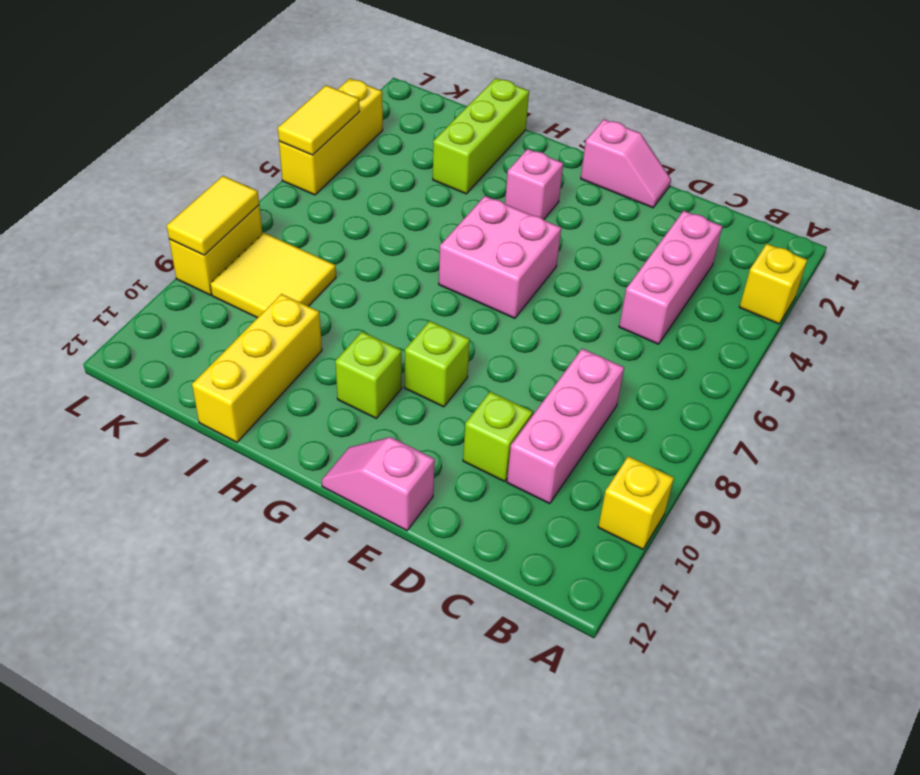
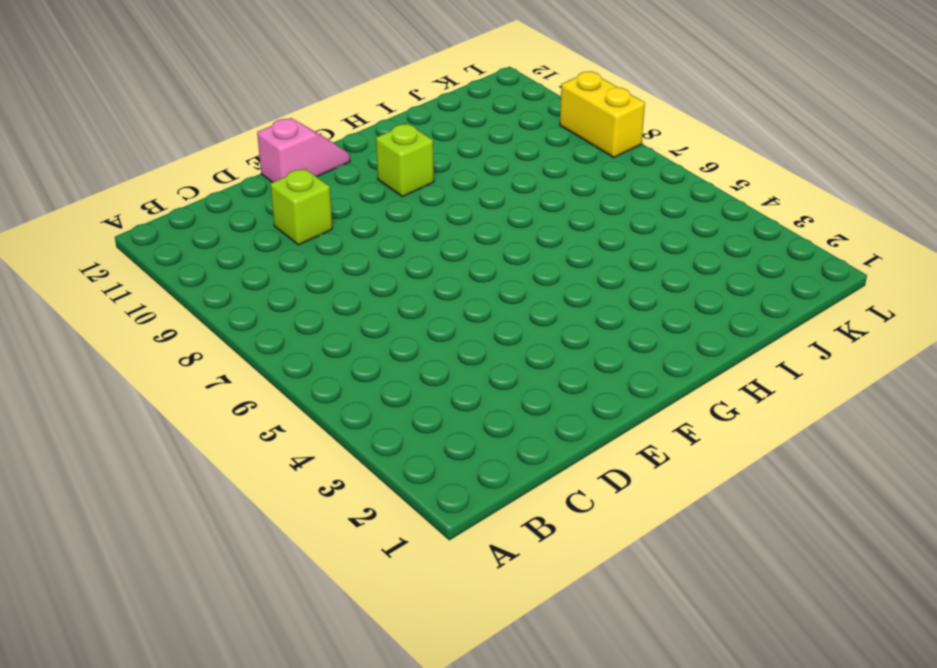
none -> yellow 1x1 brick [740,244,807,324]
none -> yellow 1x1 brick [598,456,674,549]
none -> pink 1x3 brick [619,211,722,344]

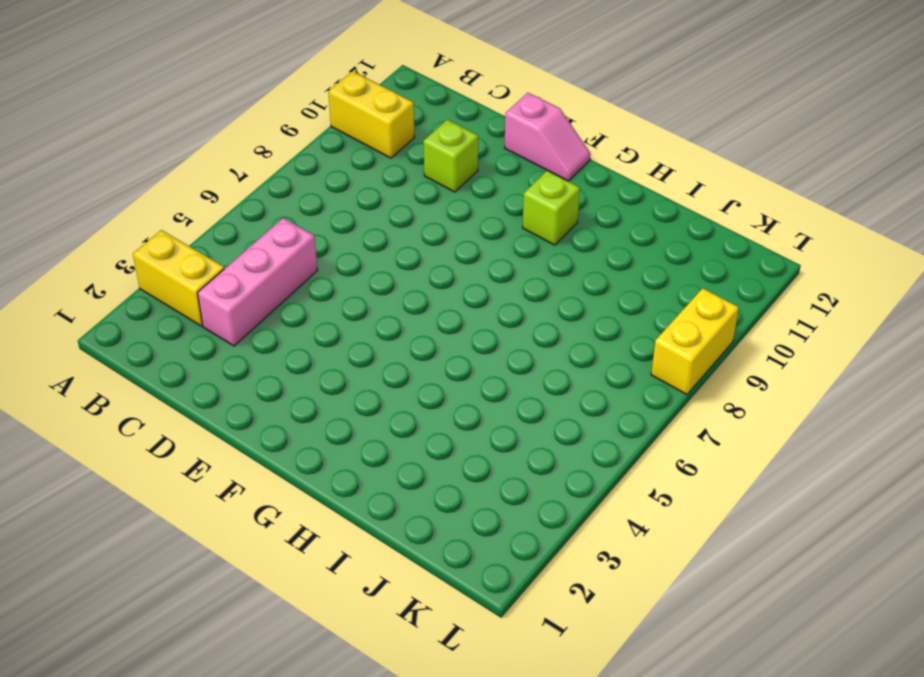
yellow 1x2 brick [133,230,224,326] -> yellow 1x1 brick [740,244,807,324]
yellow 1x2 brick [328,71,415,158] -> yellow 1x1 brick [598,456,674,549]
none -> pink 1x3 brick [507,349,624,504]
none -> pink 1x2 slope [581,119,671,208]
none -> pink 2x2 brick [439,196,561,318]

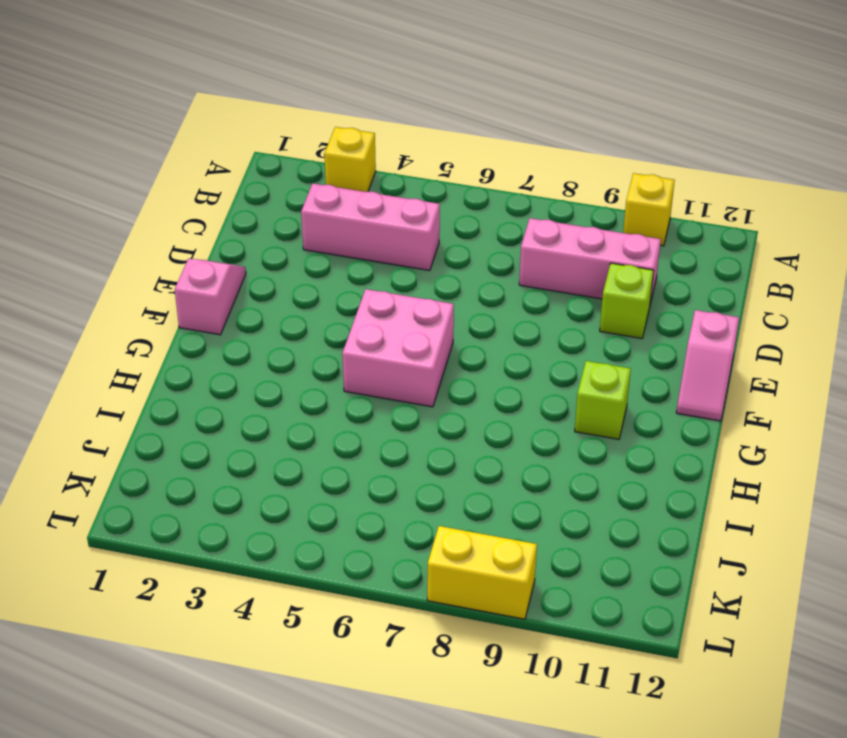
none -> lime 1x1 brick [405,321,470,407]
none -> pink 1x1 brick [505,149,563,220]
none -> lime 1x3 brick [433,78,529,194]

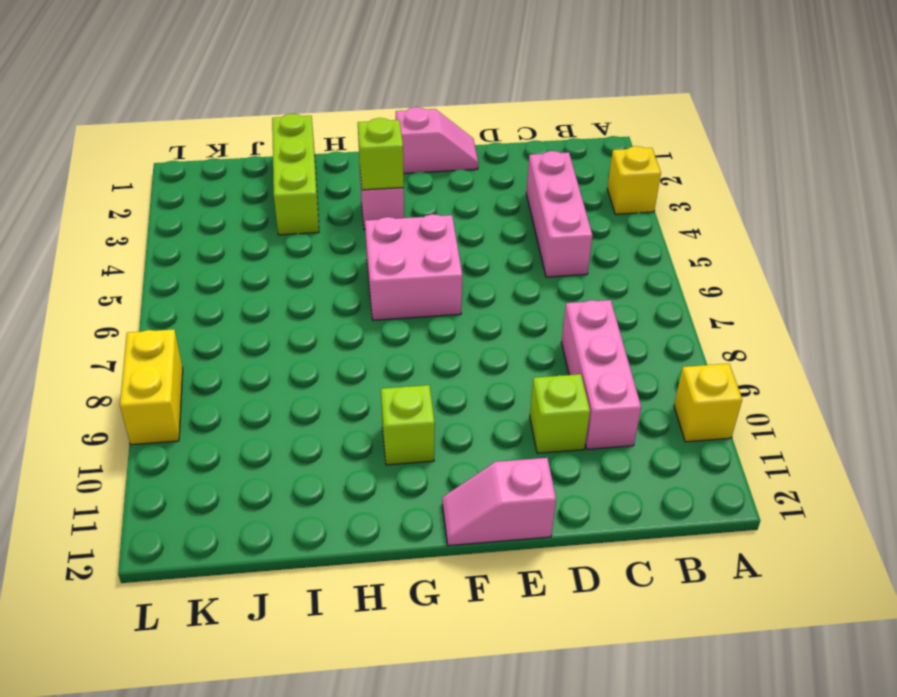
lime 1x1 brick [358,118,404,190] -> lime 1x1 brick moved to [405,321,470,407]
none -> yellow 1x3 brick [192,294,322,442]
none -> yellow 2x2 tile [210,233,336,318]
none -> yellow 1x3 brick [279,79,383,195]

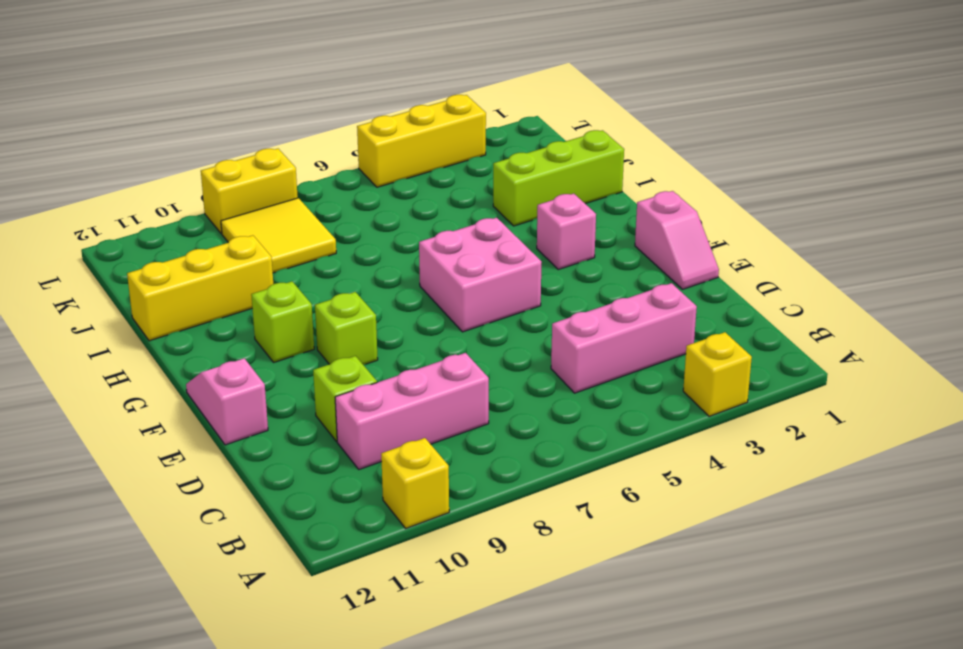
none -> yellow 1x2 tile [278,85,359,155]
none -> yellow 1x2 tile [167,176,259,255]

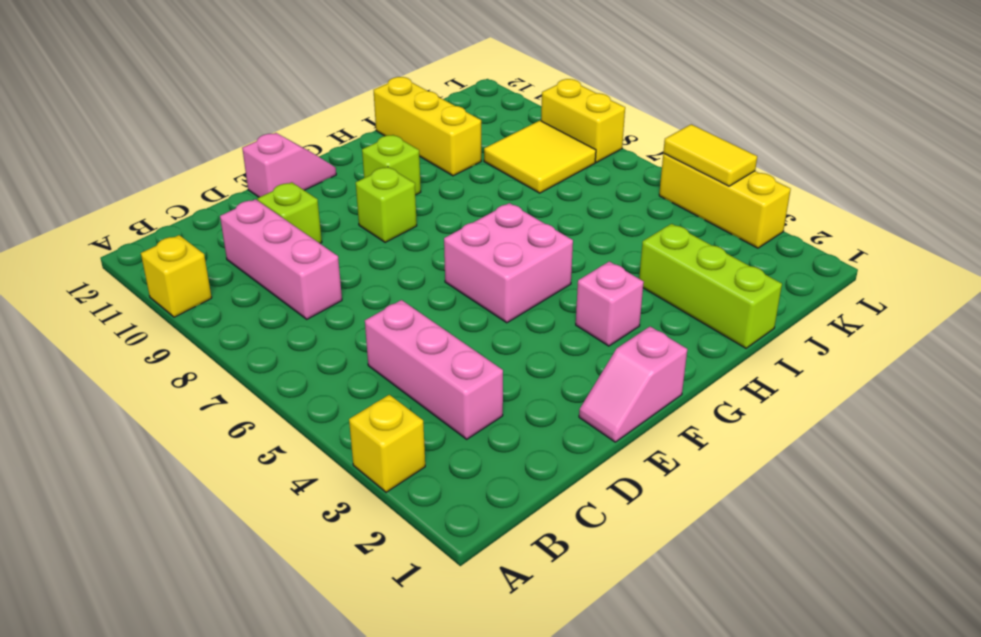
none -> yellow 1x2 tile [167,176,259,255]

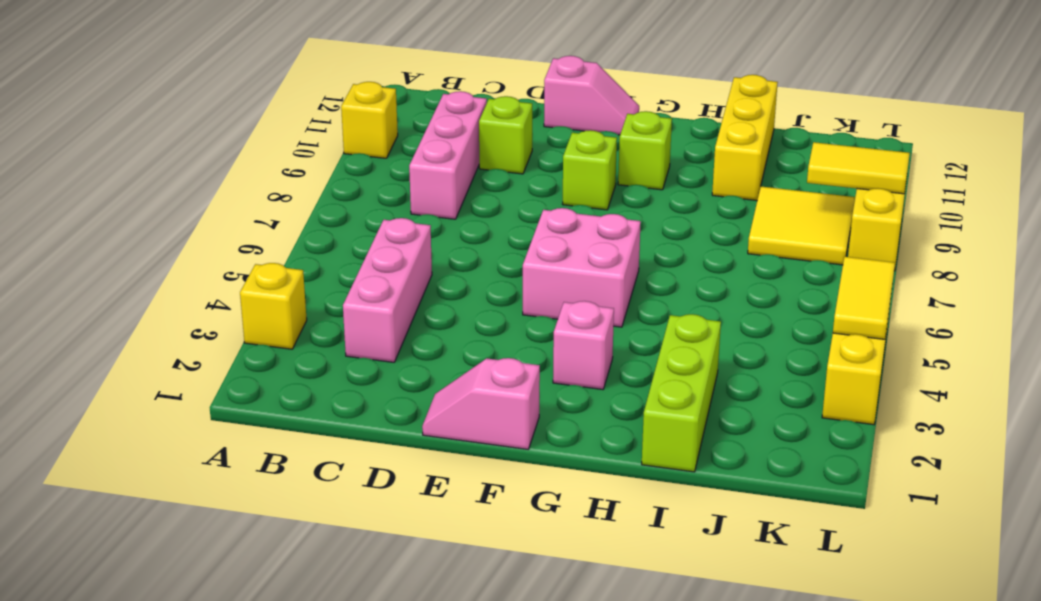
yellow 1x2 tile [807,142,910,194] -> yellow 1x2 tile turned to [167,176,259,255]

